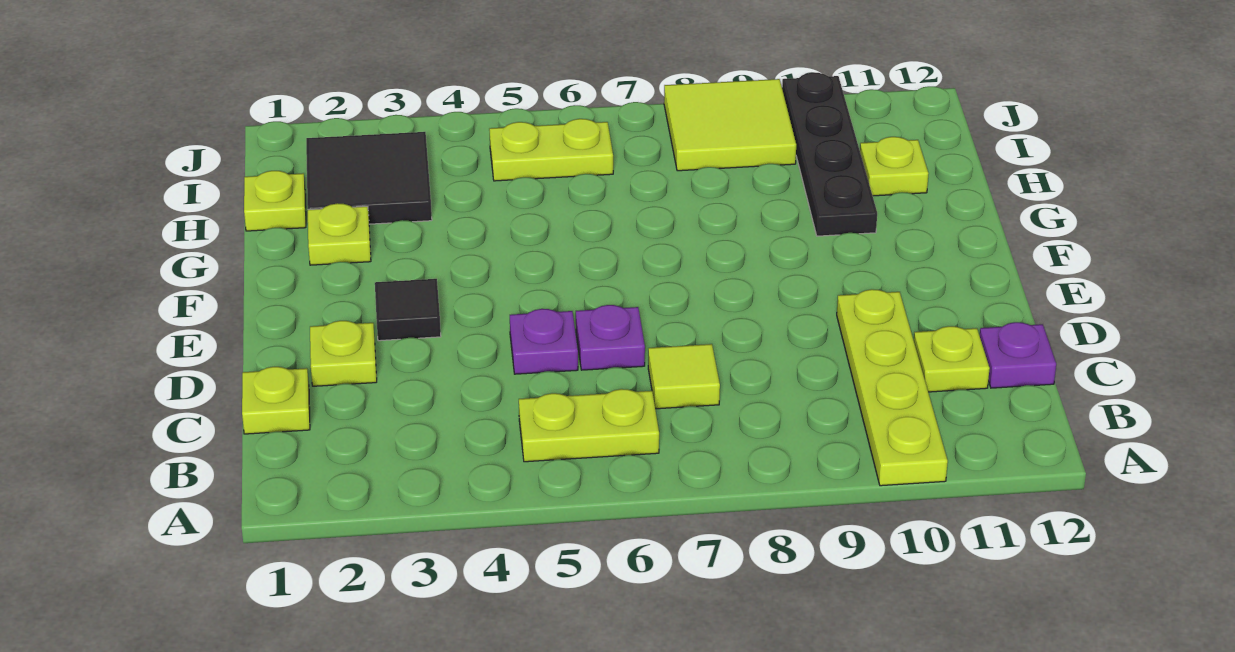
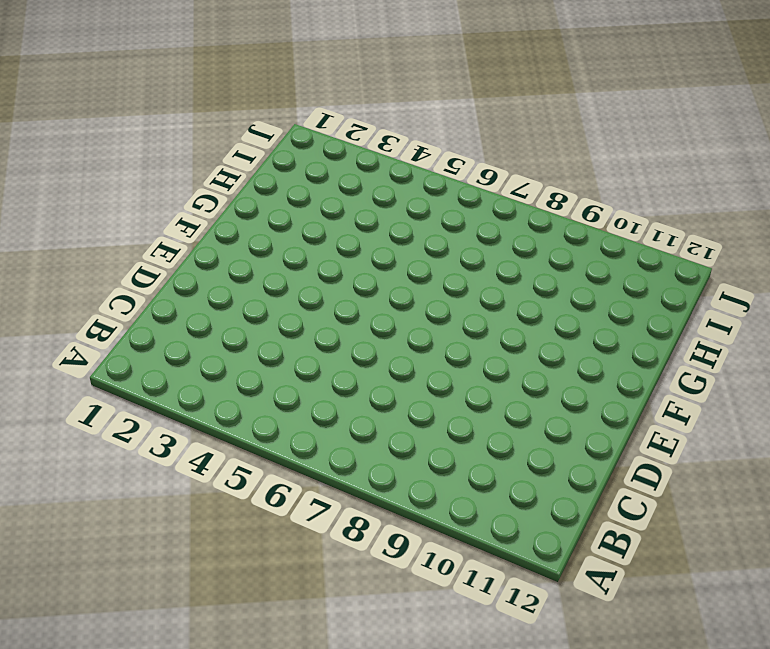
none -> lime 1x4 plate [837,289,948,486]
none -> lime 1x2 plate [519,389,659,462]
none -> lime 1x1 plate [242,367,310,434]

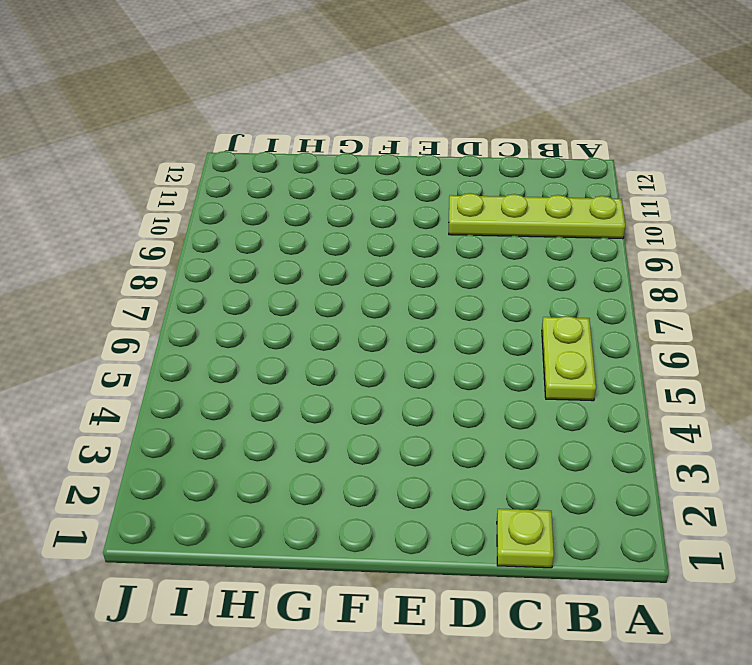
none -> lime 1x1 tile [648,344,720,409]
none -> lime 1x1 plate [914,326,990,392]
none -> purple 1x1 plate [980,322,1056,388]

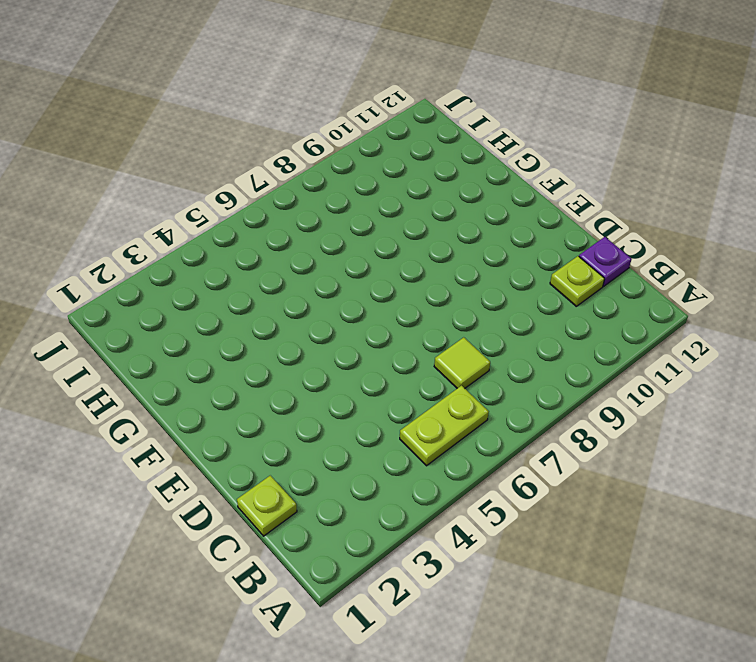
none -> lime 1x4 plate [837,289,948,486]
none -> lime 1x1 plate [310,321,377,386]
none -> purple 1x1 plate [510,309,578,374]

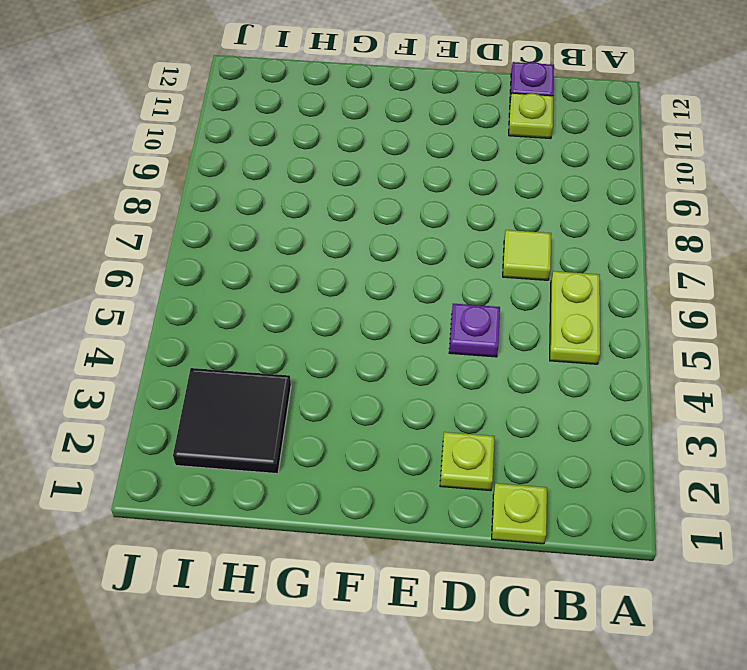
none -> lime 1x4 plate [837,289,948,486]
none -> purple 1x1 plate [576,305,645,370]
none -> black 1x1 tile [375,279,441,341]

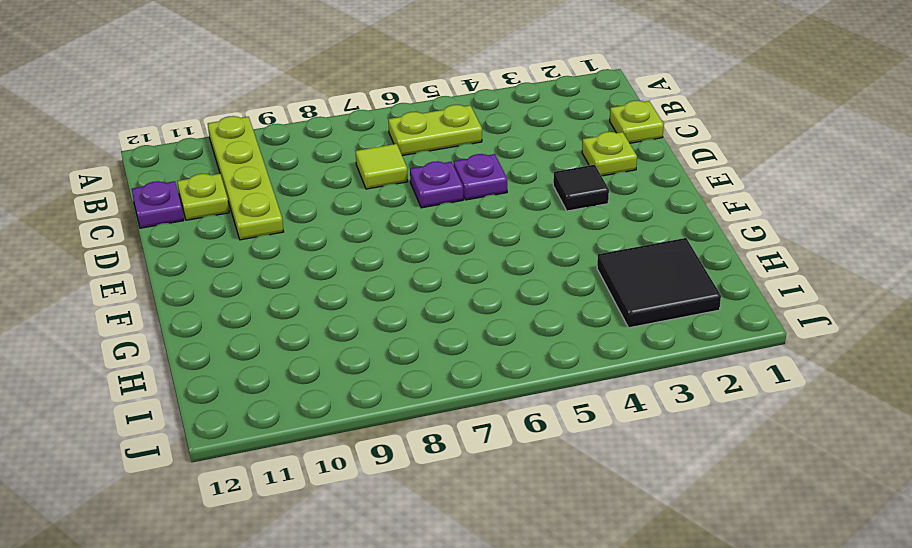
none -> lime 1x1 plate [308,203,371,265]
none -> black 1x4 plate [782,73,877,236]
none -> lime 1x1 plate [244,171,306,231]

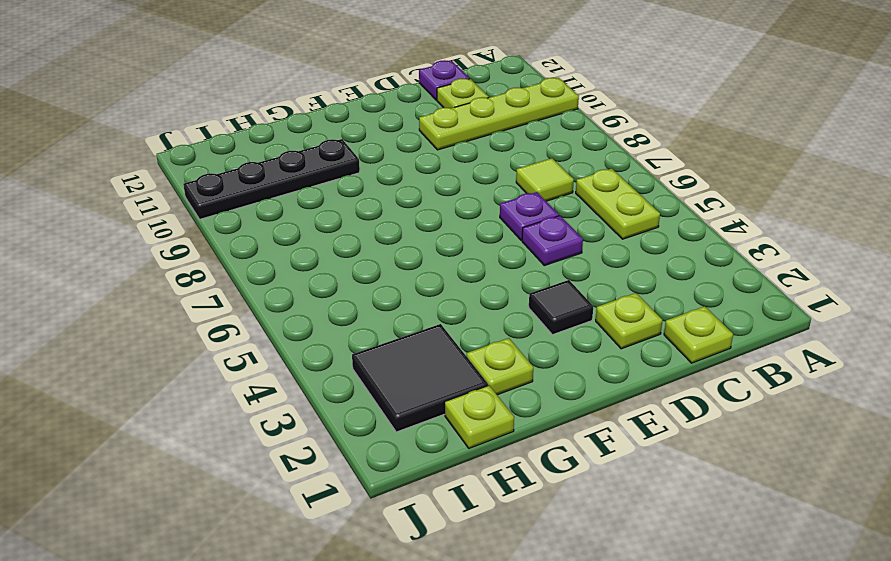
none -> lime 1x1 plate [860,137,929,196]
none -> lime 1x2 plate [489,119,613,181]
none -> lime 2x2 tile [664,79,796,171]

